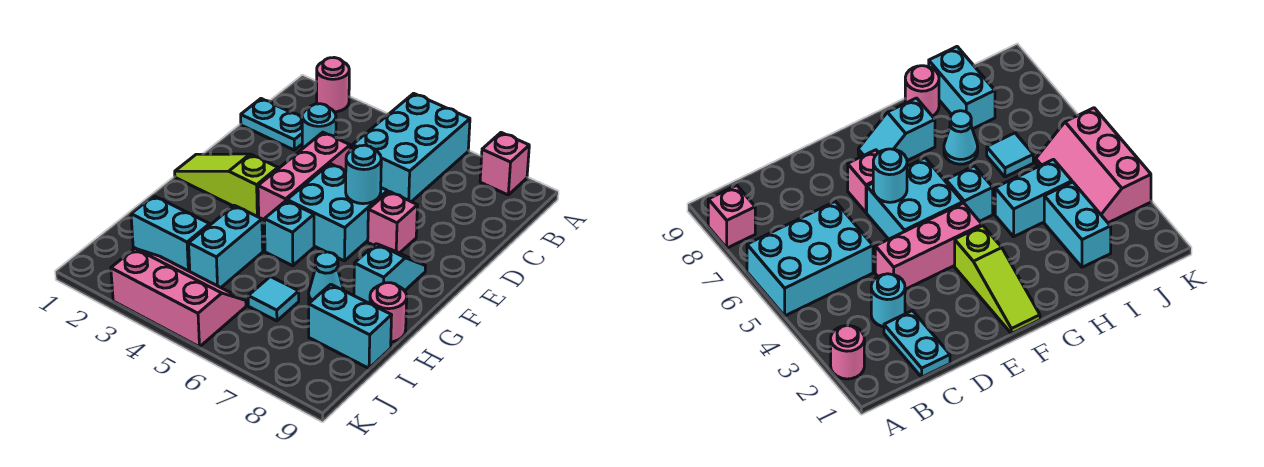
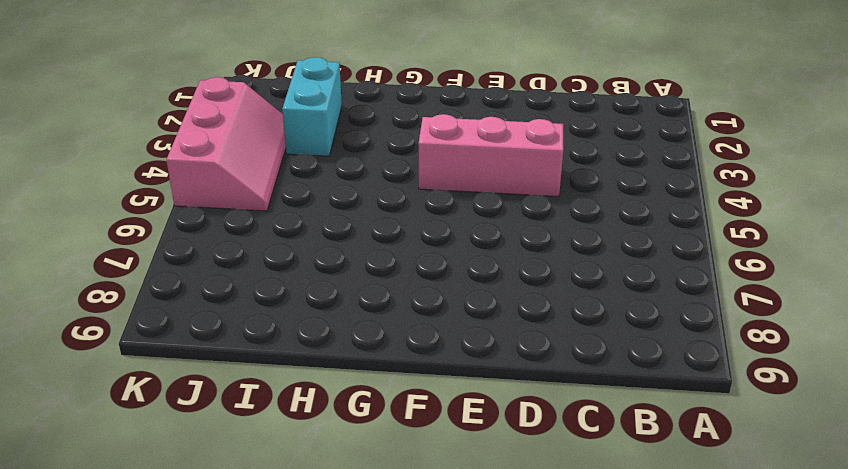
none -> pink 1x1 round brick [317,58,349,112]
none -> cyan 2x3 brick [352,93,470,202]
none -> pink 1x1 brick [480,133,529,195]

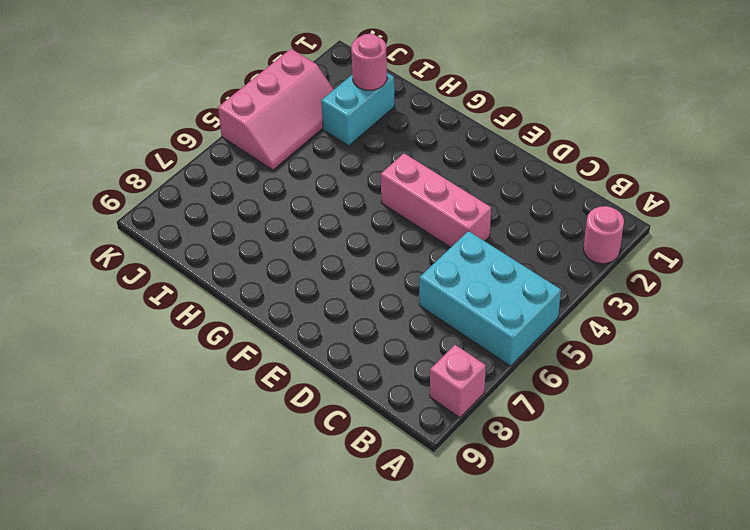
pink 1x1 round brick [351,34,387,90] -> pink 1x1 round brick moved to [370,283,407,342]
none -> cyan 1x2 plate [241,99,302,150]
none -> cyan 1x1 round brick [302,104,336,149]
none -> cyan 2x2 brick [287,164,387,261]

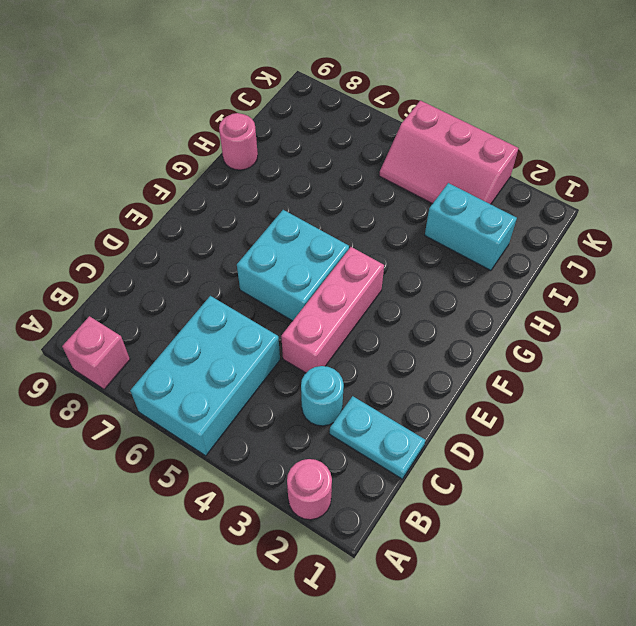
none -> pink 1x1 brick [368,192,417,253]
none -> lime 1x3 slope [175,154,278,217]
none -> cyan 1x2 slope [354,244,426,304]

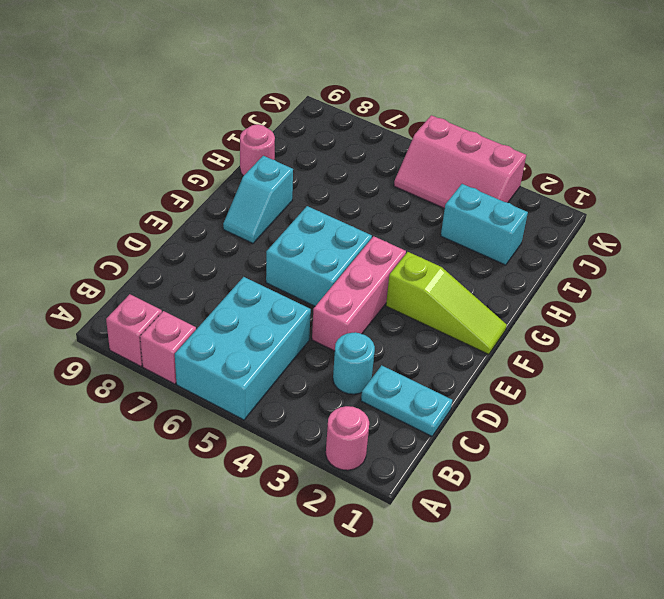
pink 1x1 brick [140,311,196,384] -> pink 1x1 brick moved to [368,192,417,253]
none -> cyan 1x1 brick [264,201,314,266]
none -> cyan 1x2 brick [189,205,263,288]
none -> cyan 1x1 cone [309,252,344,303]

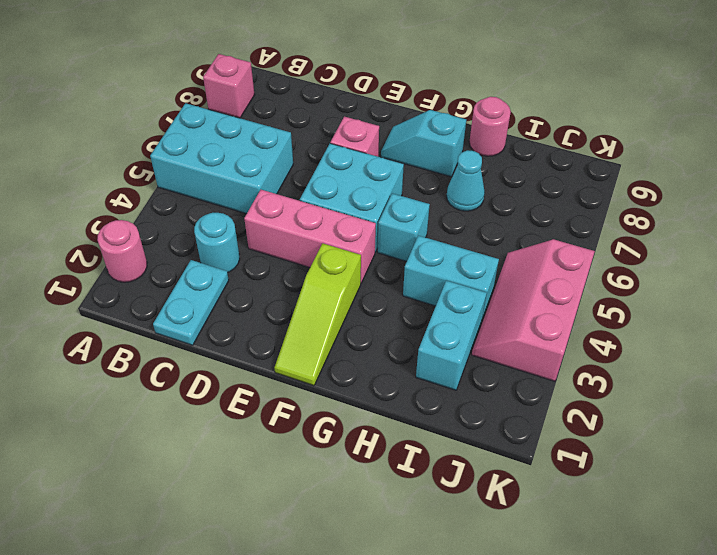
none -> cyan 1x1 tile [248,277,299,321]
none -> cyan 1x2 brick [309,284,392,368]
none -> cyan 1x1 round brick [346,145,381,204]

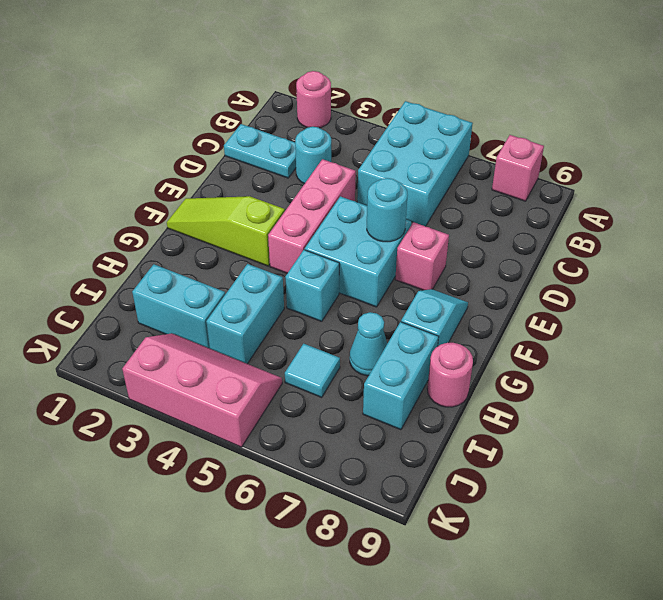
cyan 1x2 brick [363,322,439,430] -> cyan 1x2 brick turned to [309,284,392,368]

